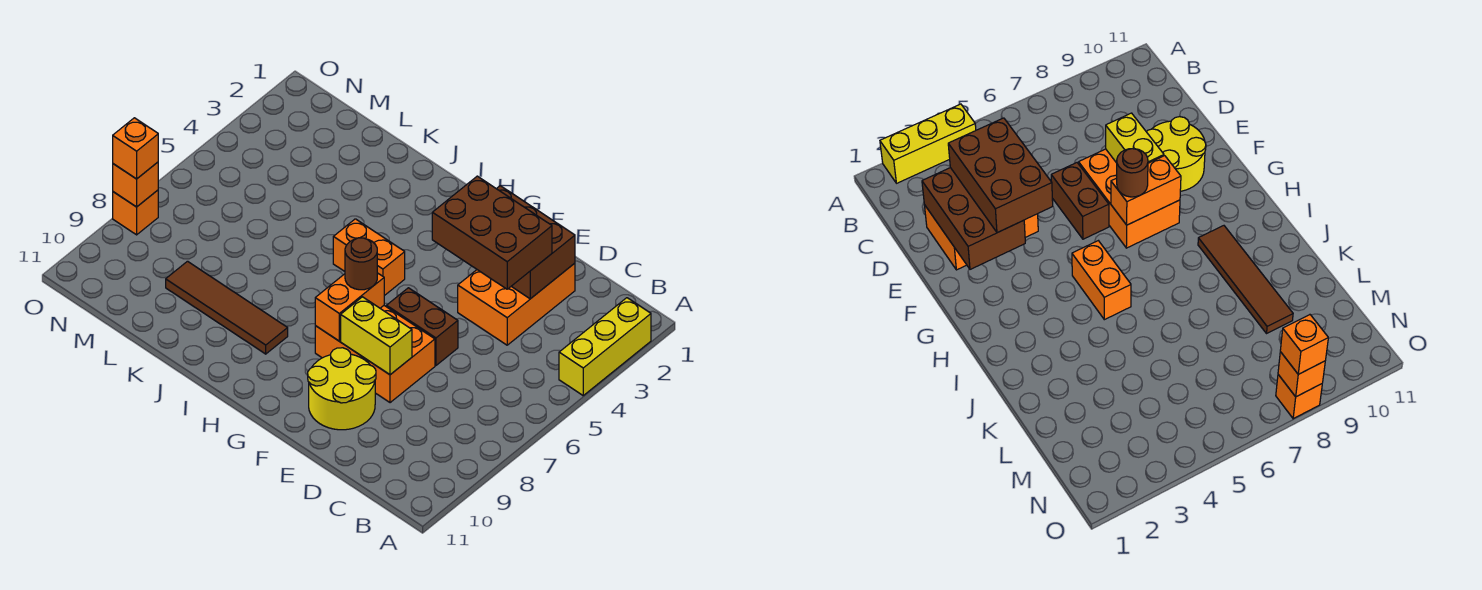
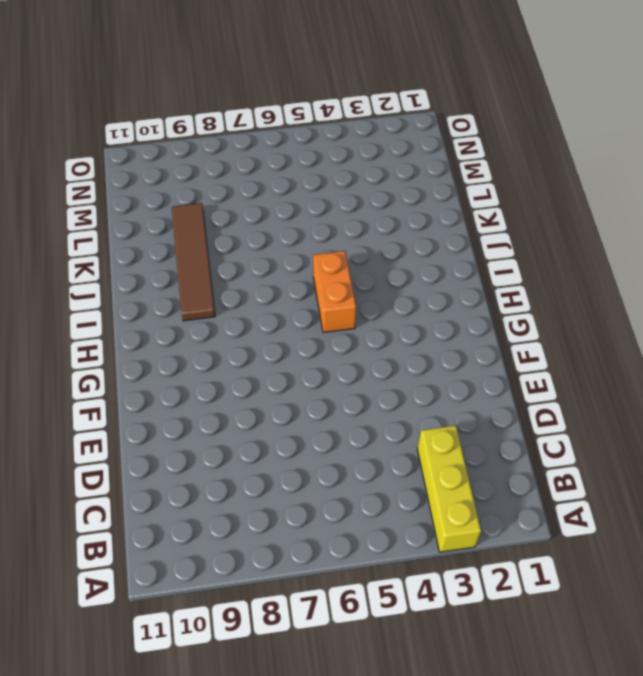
yellow 1x3 brick [417,426,481,552] -> yellow 1x3 brick turned to [559,298,651,395]
none -> orange 2x3 brick [458,263,575,345]
none -> brown 1x2 brick [387,288,458,365]
none -> orange 2x3 brick [315,306,435,403]

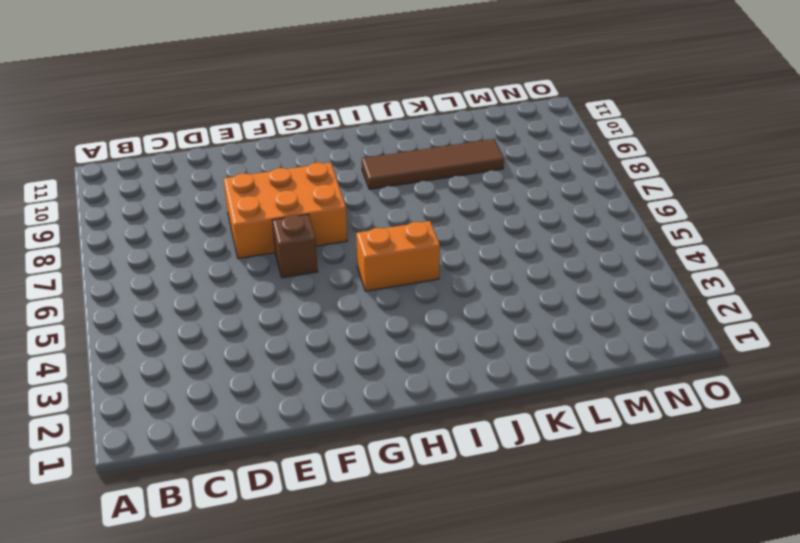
brown 1x1 brick [272,214,318,278] -> brown 1x2 brick [387,288,458,365]
none -> yellow 1x3 brick [559,298,651,395]
none -> orange 2x3 brick [458,263,575,345]
none -> yellow 2x2 round brick [308,348,376,430]

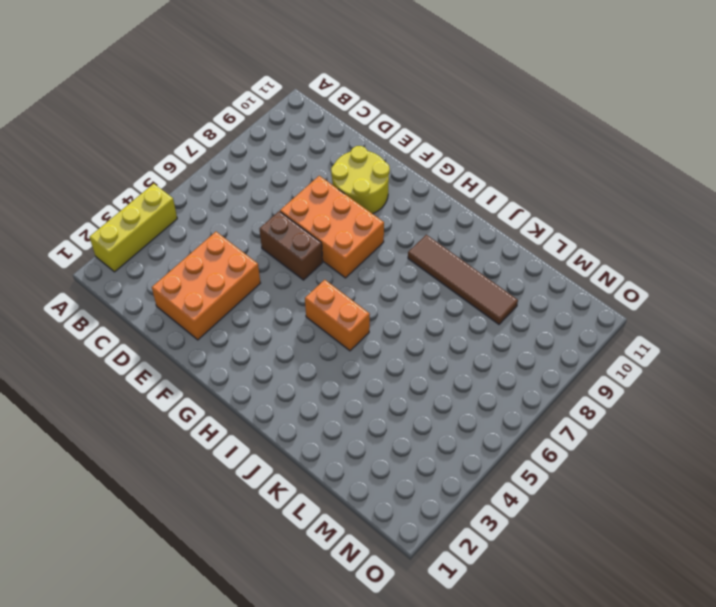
none -> orange 1x1 brick [113,190,158,235]
none -> brown 2x3 brick [497,186,575,299]
none -> yellow 1x2 brick [341,297,412,375]

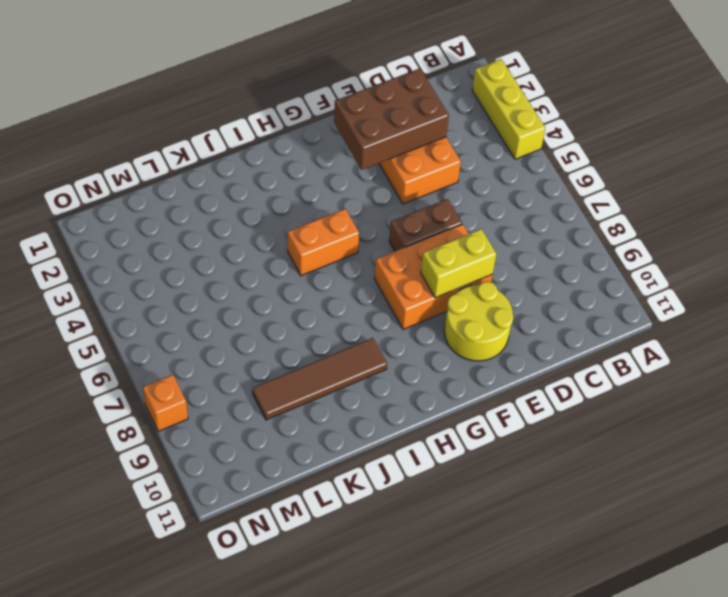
none -> orange 1x2 brick [315,273,384,341]
none -> orange 1x1 brick [113,162,158,207]
none -> brown 2x3 brick [432,176,552,289]

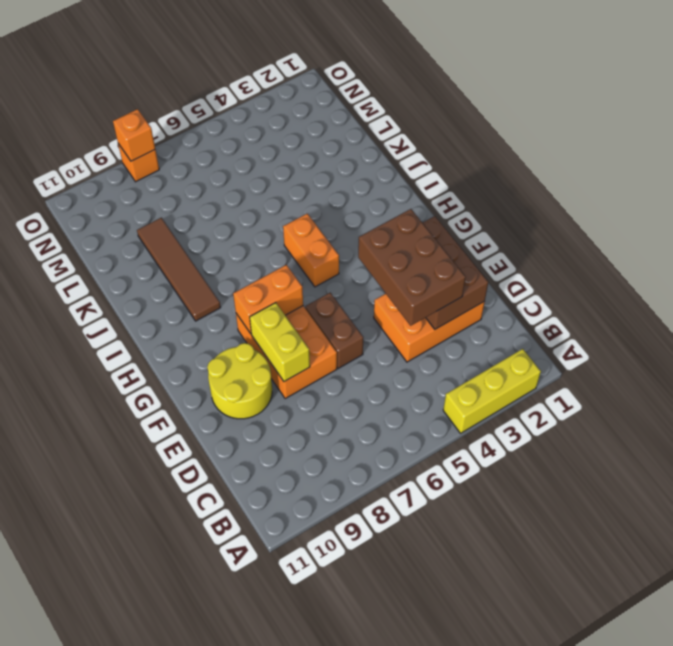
none -> brown 1x1 round brick [345,238,377,290]
none -> orange 1x1 brick [113,118,158,179]

